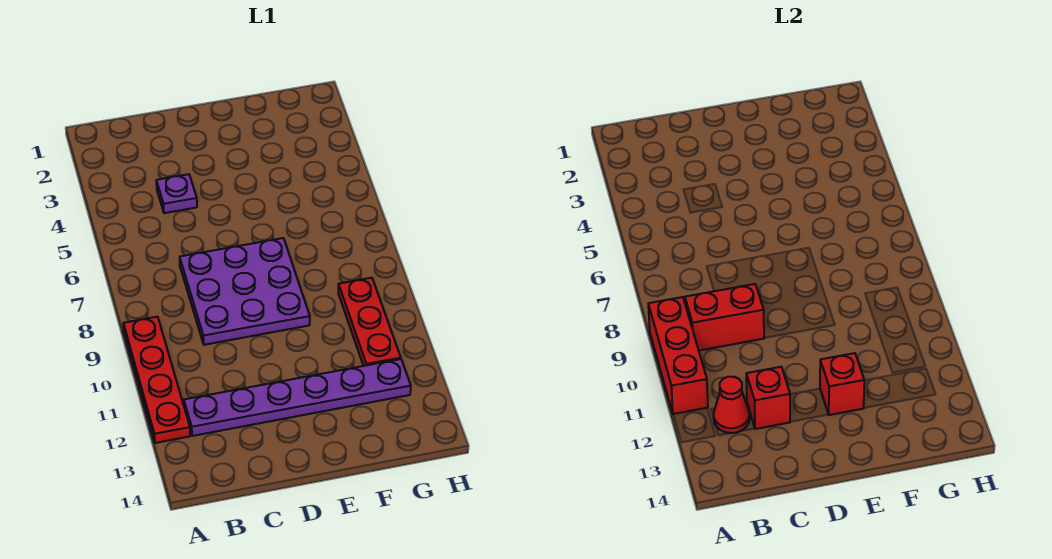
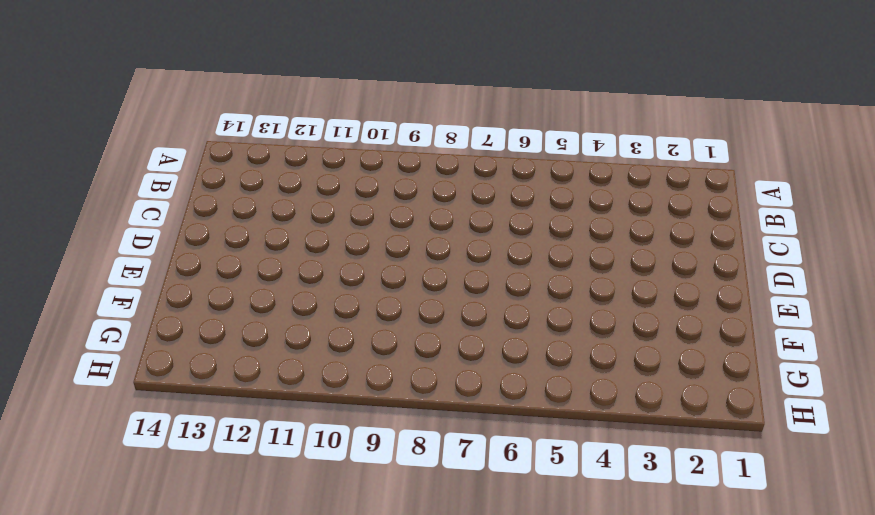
none -> red 1x4 plate [123,317,190,443]
none -> purple 1x6 plate [184,359,411,436]

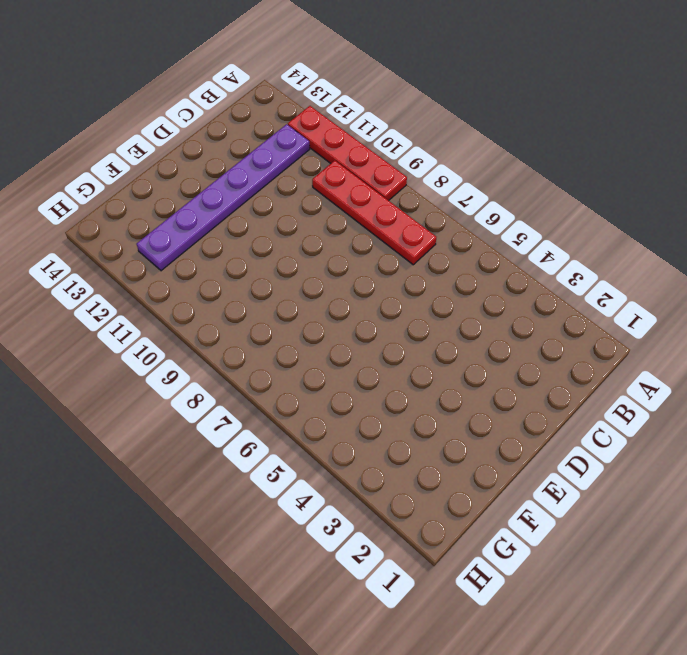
red 1x4 plate [312,161,436,265] -> none
none -> purple 1x1 plate [156,174,197,213]
none -> purple 3x3 plate [180,238,310,345]

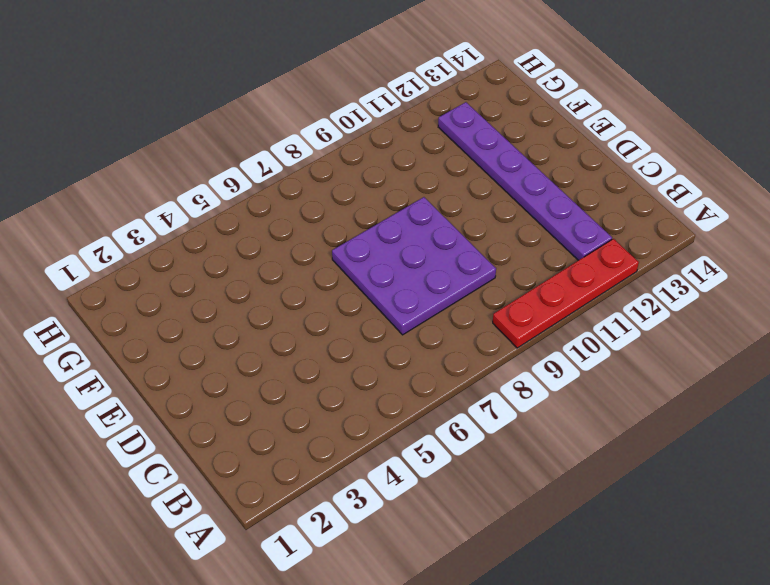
none -> purple 1x1 plate [156,174,197,213]
none -> red 1x3 plate [338,278,401,366]

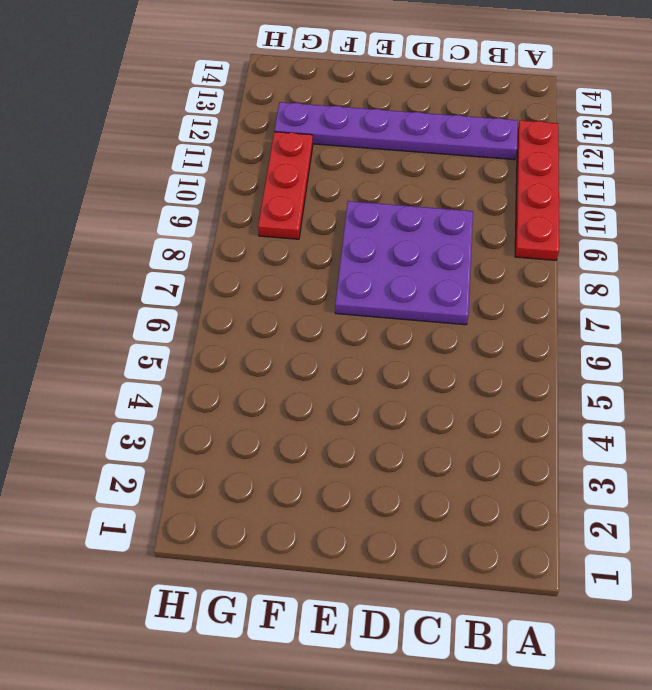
none -> purple 1x1 plate [156,174,197,213]
none -> red 1x3 brick [648,297,708,414]

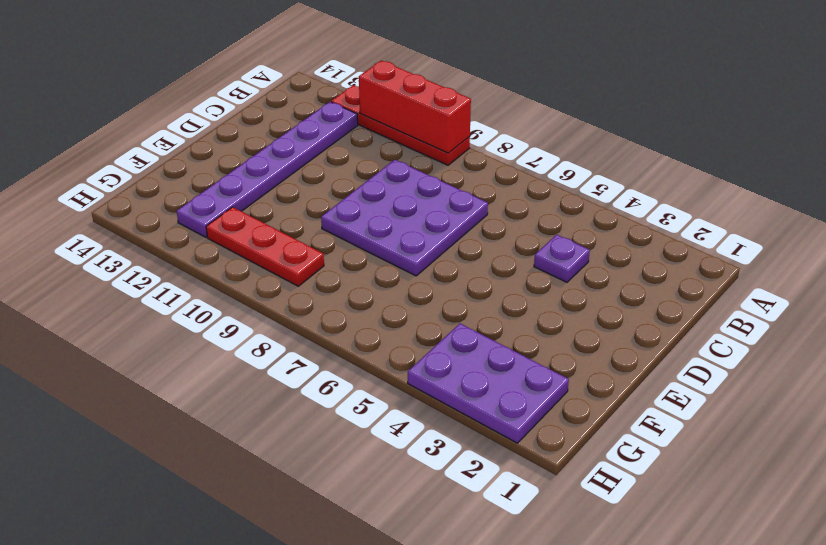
purple 2x3 plate [408,324,569,443] -> none
none -> red 1x2 brick [685,284,764,350]
none -> red 1x1 cone [714,377,750,433]

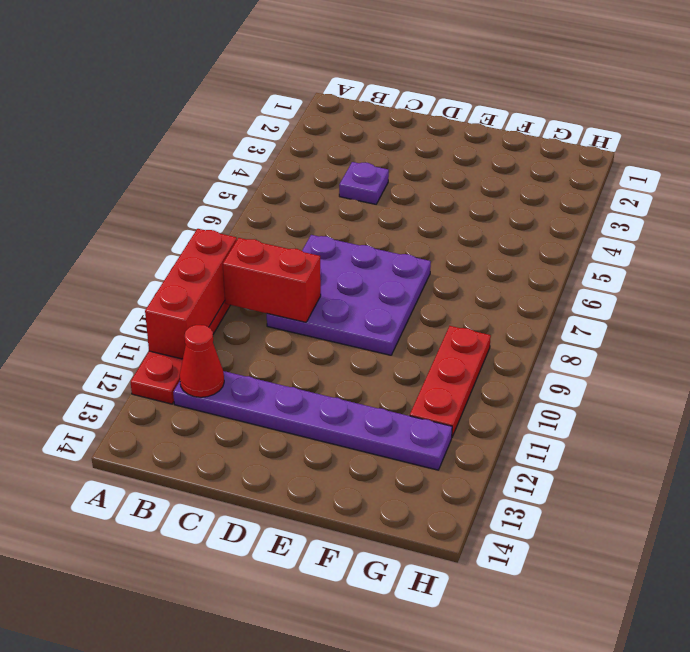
none -> red 1x1 brick [746,367,790,429]
none -> red 1x1 brick [820,353,864,415]

